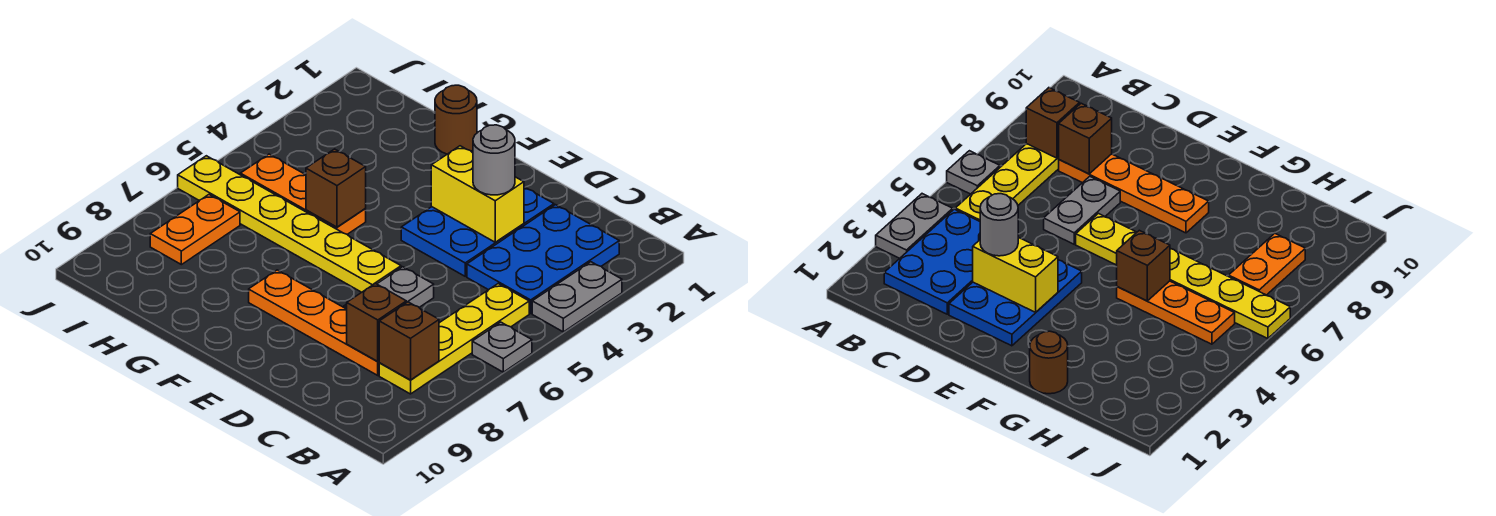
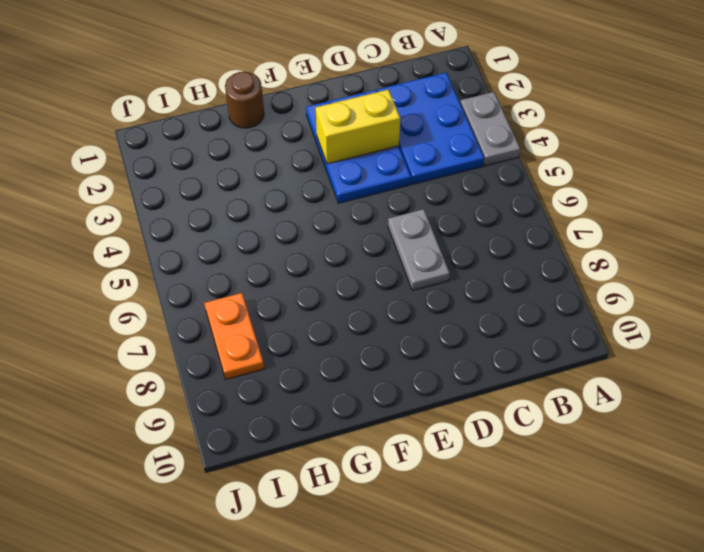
none -> grey 1x1 plate [472,322,532,372]
none -> yellow 1x4 plate [379,284,529,394]
none -> orange 1x4 plate [249,270,379,375]

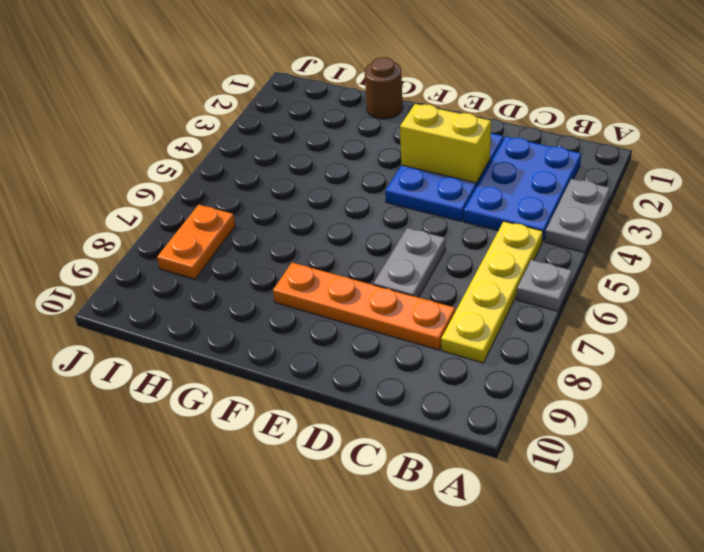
none -> yellow 1x6 plate [178,156,401,292]
none -> orange 1x3 plate [240,154,366,234]
none -> brown 1x1 brick [379,302,439,380]

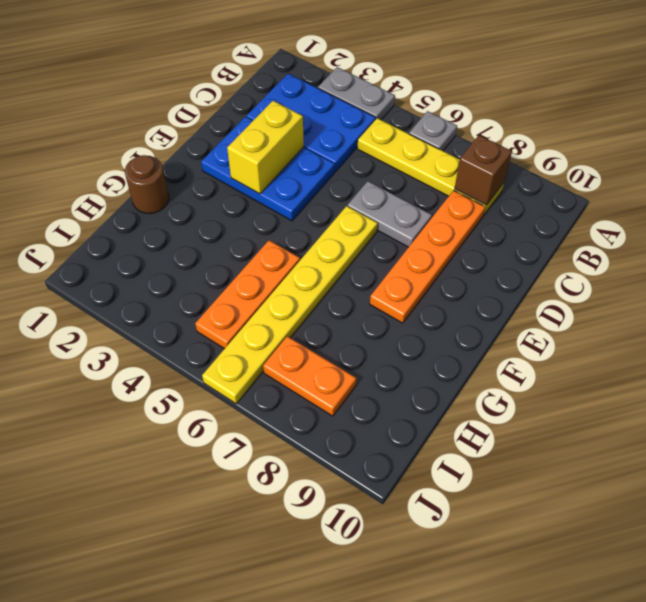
none -> brown 1x1 brick [347,283,407,362]
none -> brown 1x1 brick [306,149,366,227]
none -> grey 1x1 round brick [473,125,515,195]

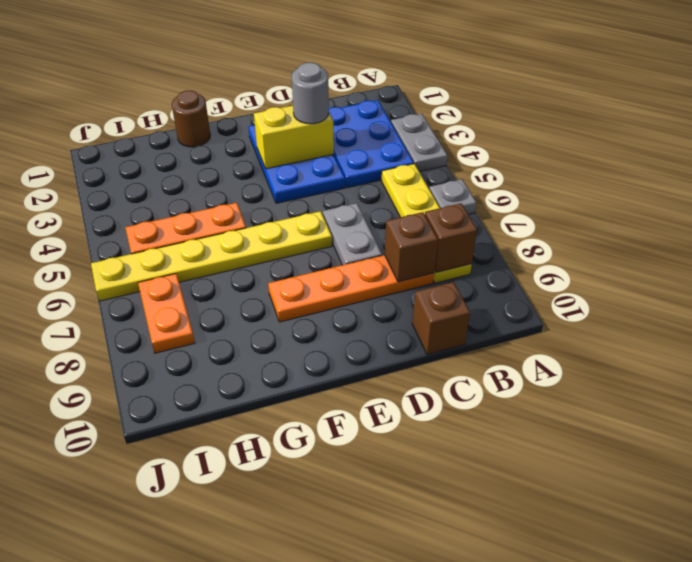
brown 1x1 brick [412,282,470,355] -> brown 1x1 brick moved to [306,149,366,227]

